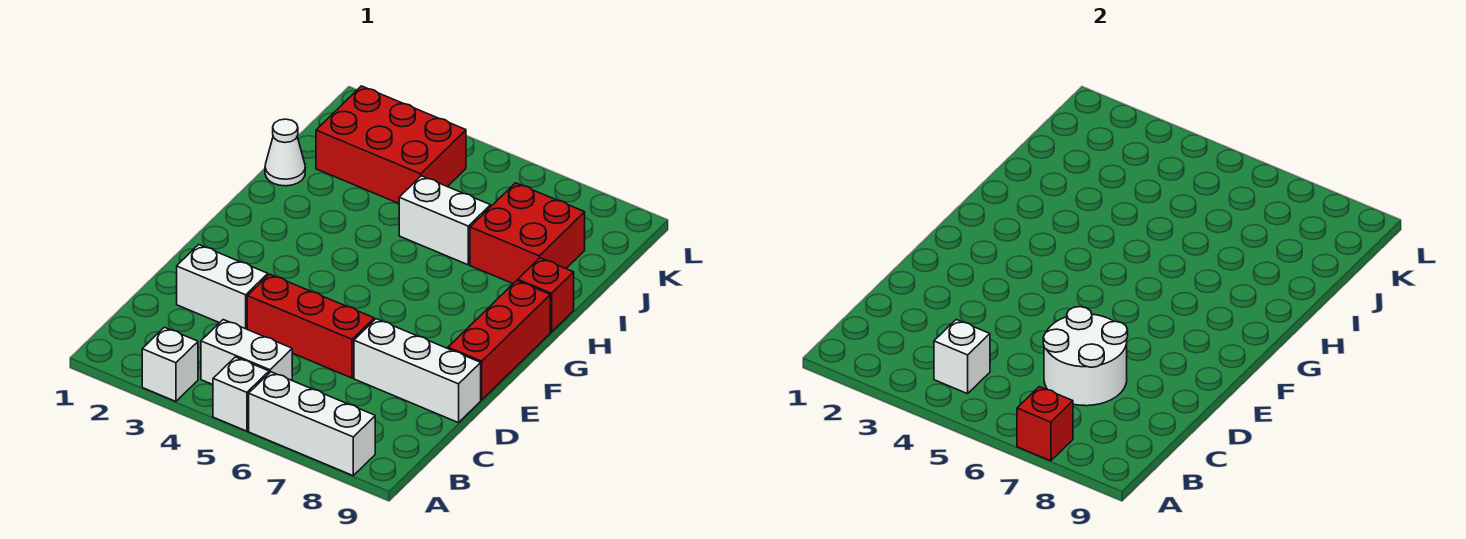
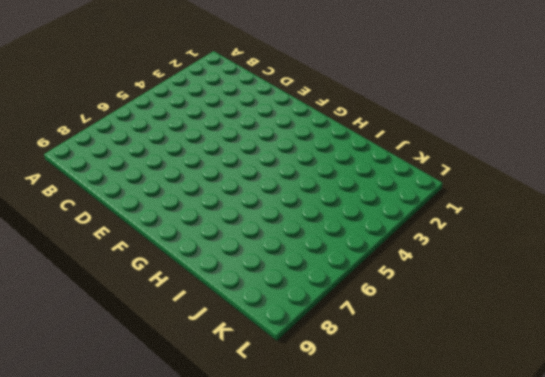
none -> white 1x1 brick [142,327,198,401]
none -> white 1x1 brick [213,357,269,431]
none -> white 1x3 brick [249,372,375,476]

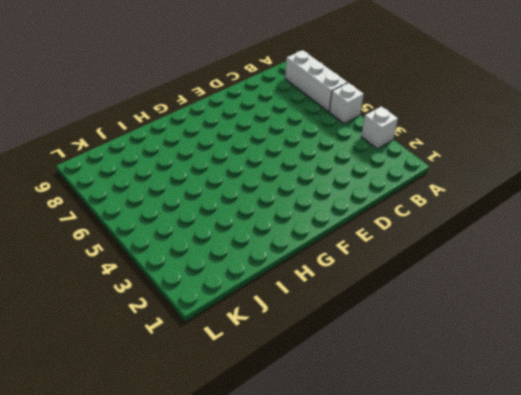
none -> white 1x2 brick [201,320,292,385]
none -> white 1x2 brick [177,245,268,329]
none -> red 1x3 brick [247,274,374,378]

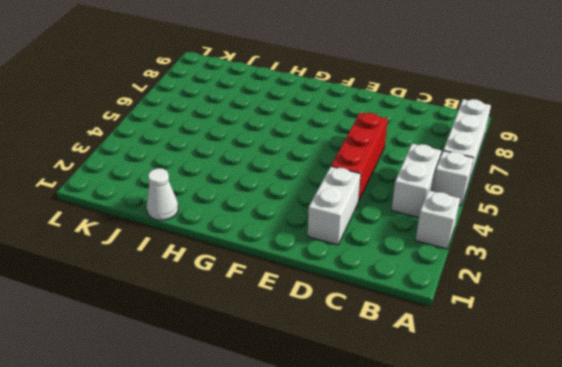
none -> white 1x3 brick [354,319,481,423]
none -> red 1x3 brick [448,281,550,400]
none -> red 1x1 brick [518,258,574,332]

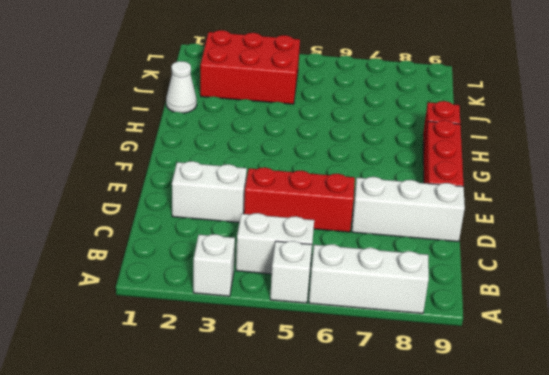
none -> white 1x2 brick [399,176,491,265]
none -> red 2x2 brick [470,183,585,283]
none -> red 1x1 brick [1017,387,1073,461]

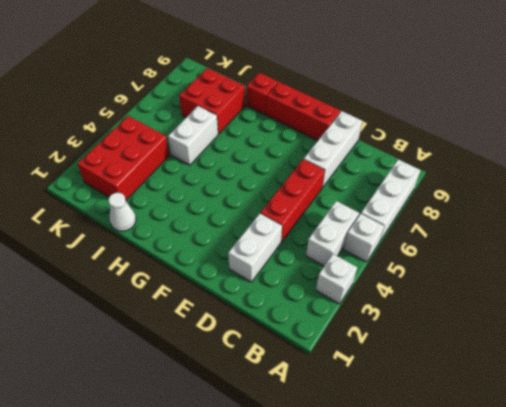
none -> red 1x1 brick [1017,387,1073,461]
none -> white 1x1 brick [934,320,990,394]
none -> white 2x2 round brick [1043,307,1128,406]

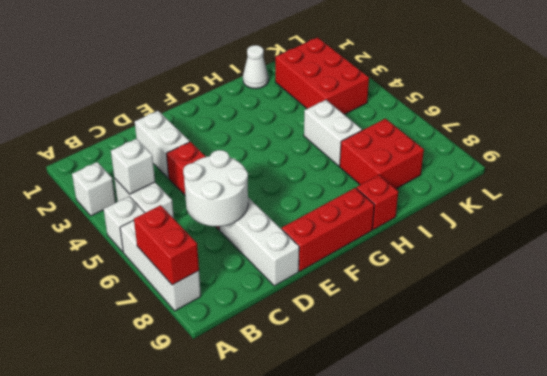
red 1x2 brick [134,205,199,285] -> red 1x1 brick [1017,387,1073,461]

